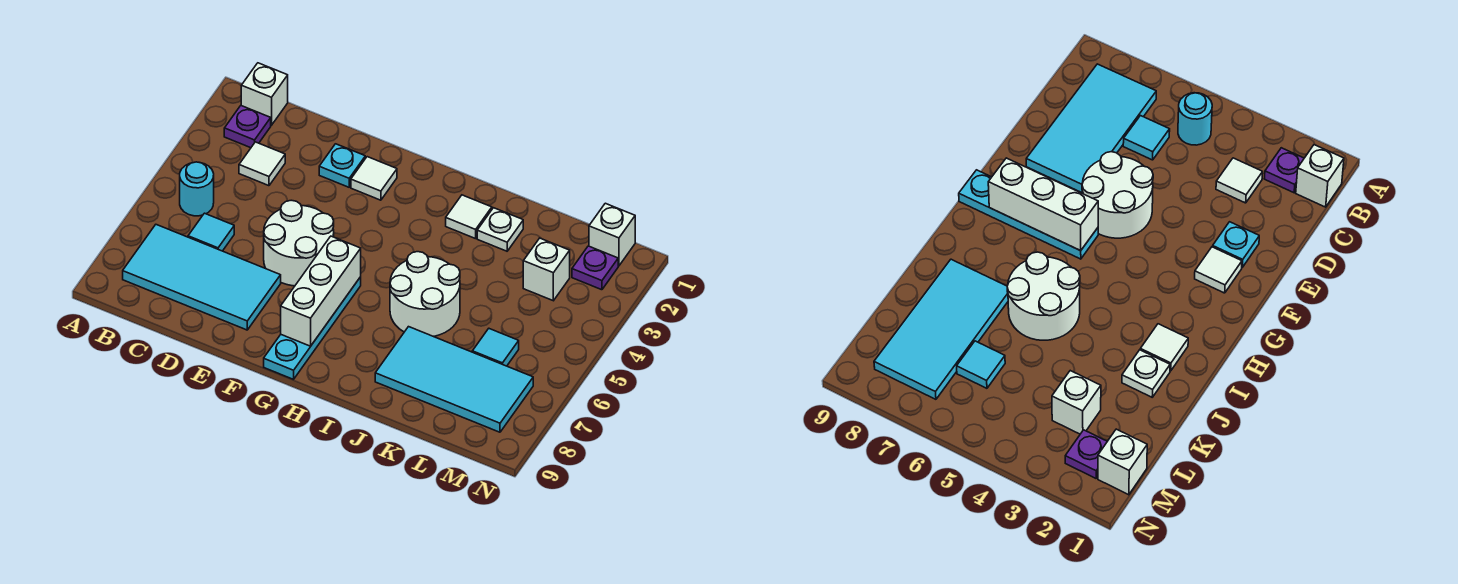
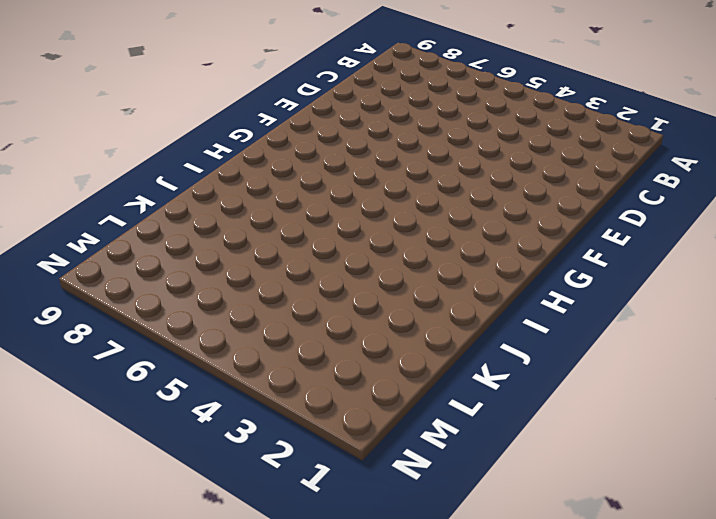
none -> white 1x1 brick [241,63,288,125]
none -> purple 1x1 plate [224,106,271,148]
none -> cyan 1x1 round brick [180,162,214,216]

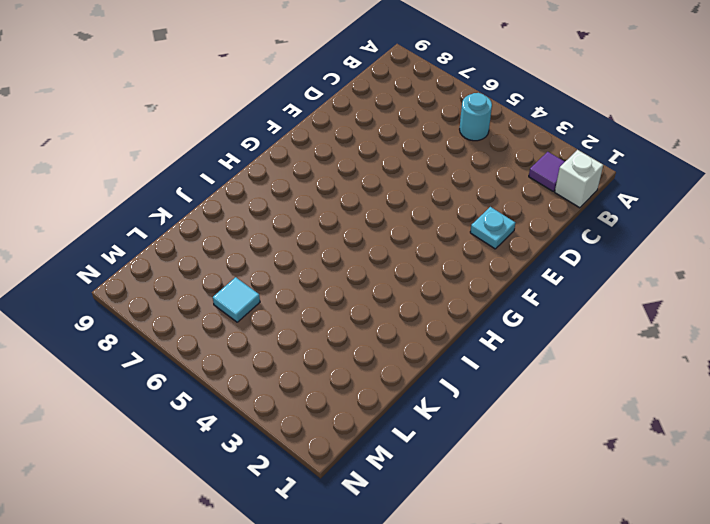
purple 1x1 tile [529,152,565,191] -> purple 1x1 plate [224,106,271,148]
none -> cyan 2x4 tile [123,225,281,330]
none -> white 1x1 tile [239,142,285,186]
none -> cyan 1x1 tile [188,213,234,251]

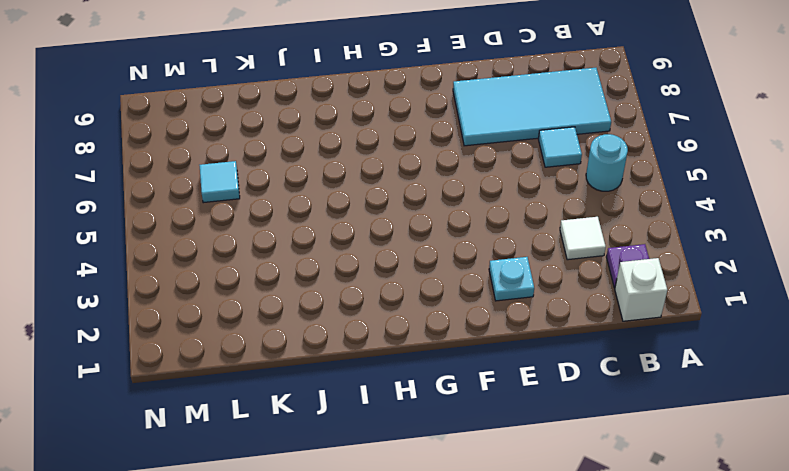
none -> white 2x2 round brick [264,200,334,286]
none -> white 1x1 tile [351,157,397,200]
none -> cyan 1x4 plate [264,277,361,379]

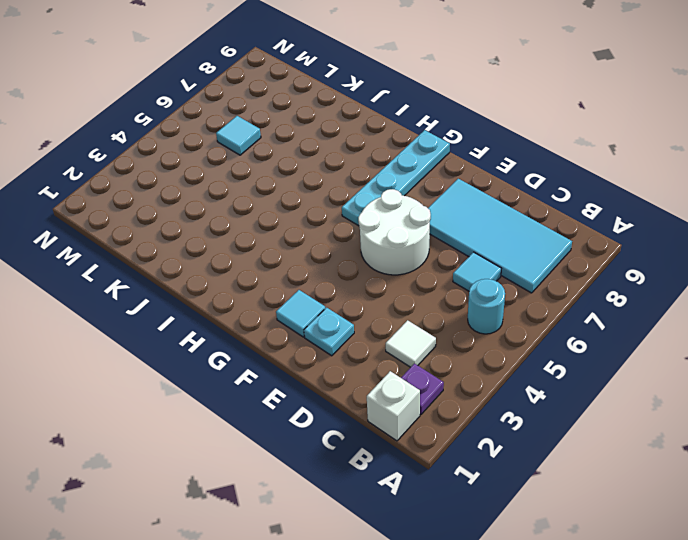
cyan 1x1 tile [276,290,326,337] -> white 1x1 tile [351,157,397,200]
none -> white 1x1 tile [446,195,492,239]
none -> white 2x2 round brick [390,252,460,336]
none -> white 1x1 plate [477,208,523,251]

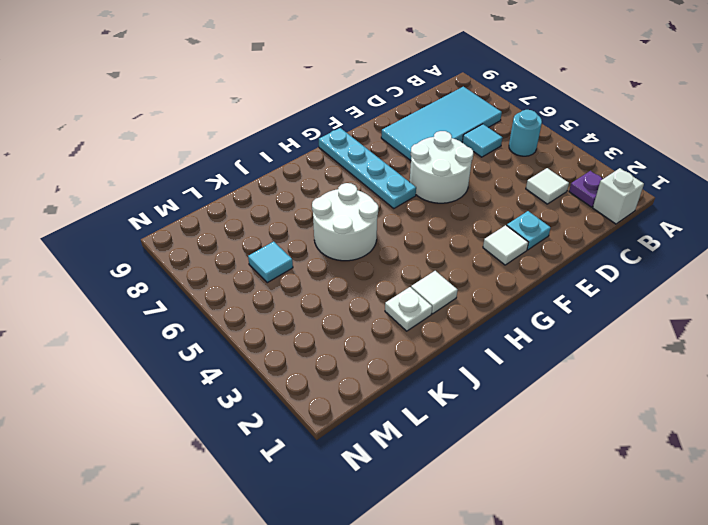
none -> cyan 2x4 tile [375,327,533,432]
none -> white 1x1 brick [523,238,570,301]
none -> white 1x1 brick [589,203,635,266]

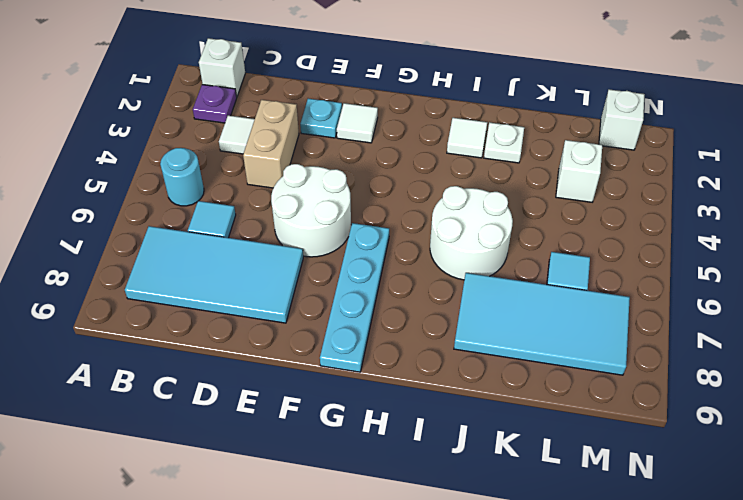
tan 1x2 brick [243,100,299,188] -> none
none -> purple 1x1 plate [572,246,618,290]
none -> white 1x3 brick [281,236,361,346]

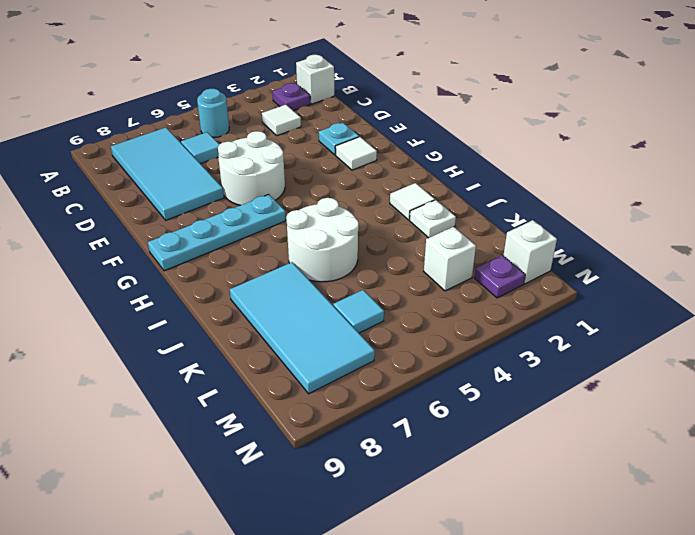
none -> white 1x3 brick [281,236,361,346]

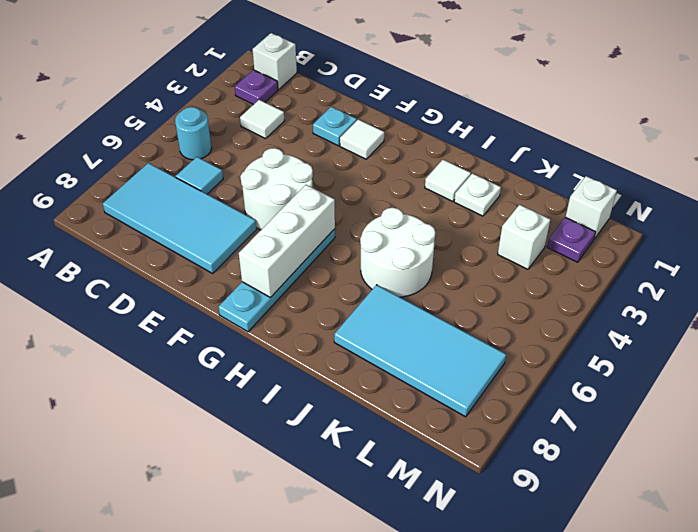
none -> cyan 1x1 tile [472,329,519,366]

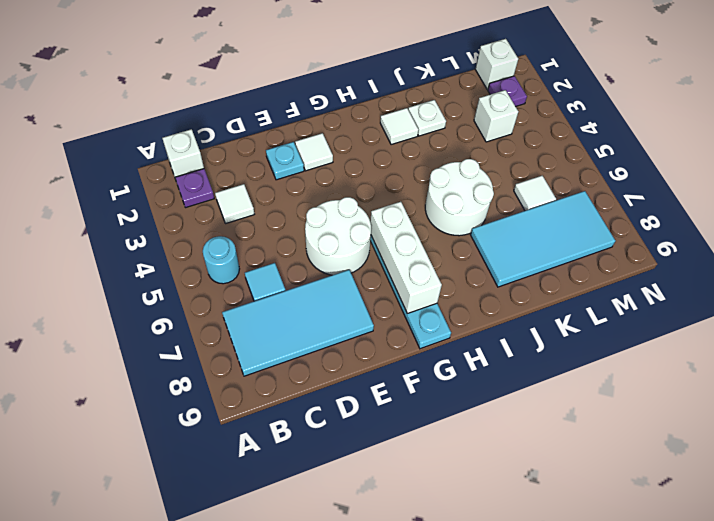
white 1x1 tile [514,176,556,211] -> cyan 1x1 tile [472,329,519,366]

